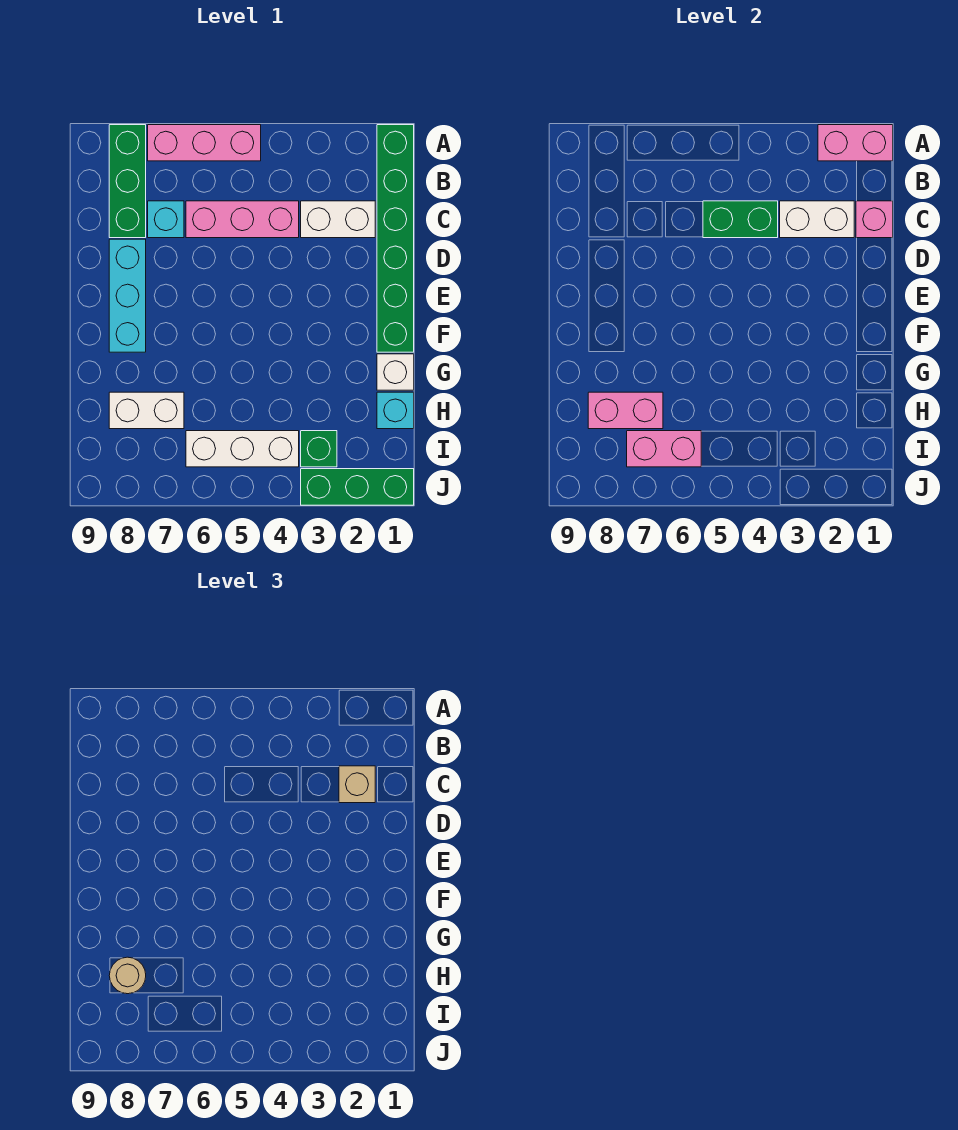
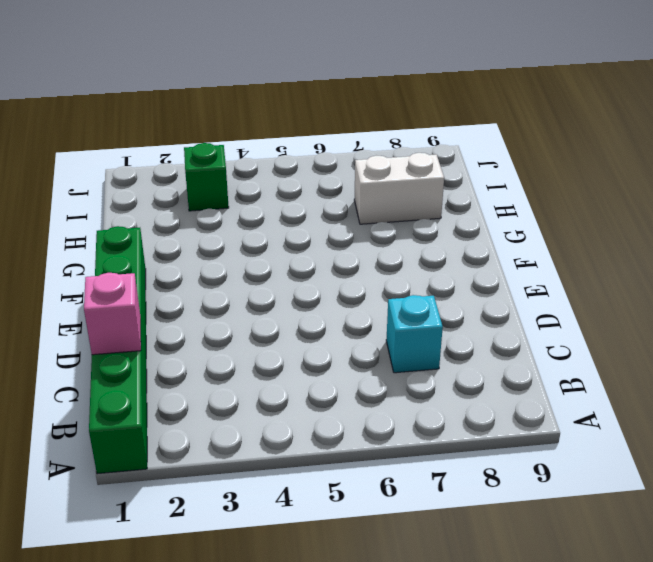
none -> pink 1x3 brick [148,125,261,161]
none -> green 1x3 brick [109,125,146,238]
none -> white 1x2 brick [301,201,375,238]

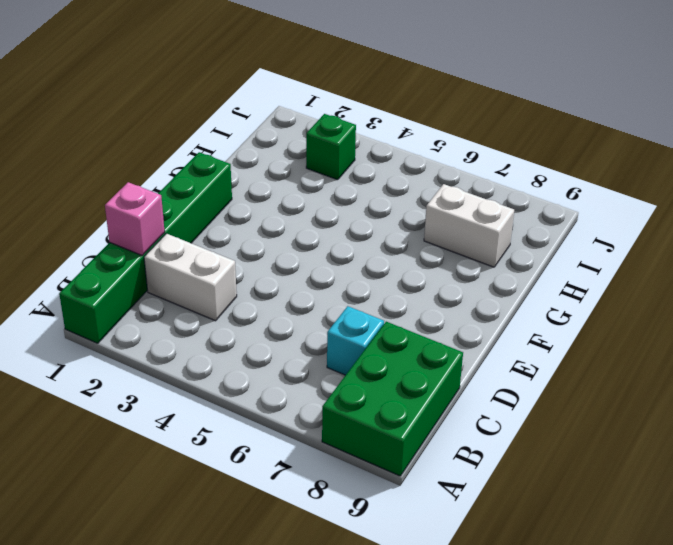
green 2x3 brick [322,322,463,476] -> green 1x3 brick [109,125,146,238]
none -> pink 1x3 brick [148,125,261,161]
none -> pink 1x3 brick [186,201,299,238]
none -> cyan 1x3 brick [109,239,146,352]

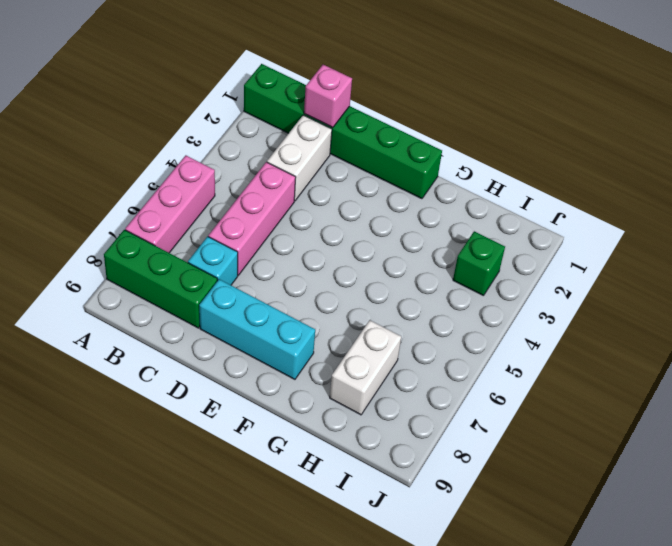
none -> white 1x1 brick [377,354,414,390]
none -> cyan 1x1 brick [377,392,414,429]
none -> white 1x3 brick [186,431,299,467]

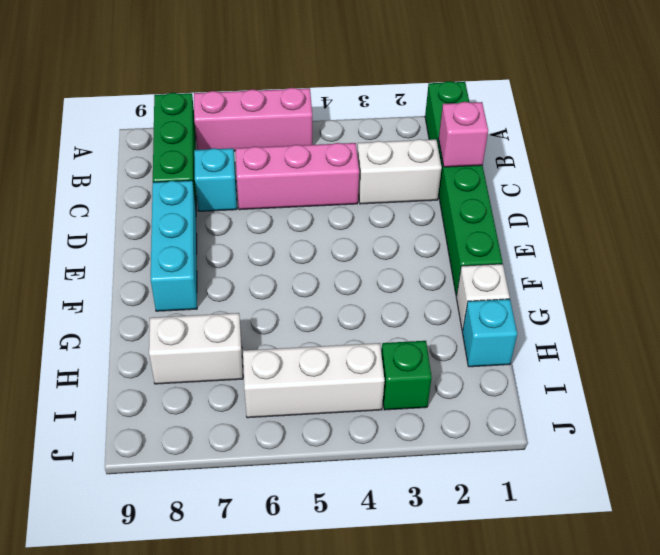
none -> green 1x3 brick [301,469,414,505]
none -> pink 1x2 brick [818,125,893,161]
none -> white 1x2 brick [780,201,854,238]

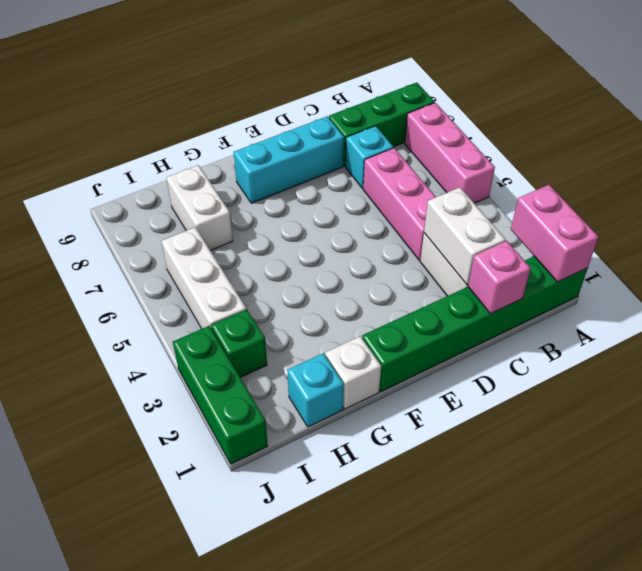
none -> green 1x2 brick [703,201,778,238]
none -> pink 1x2 brick [588,392,663,429]
none -> pink 1x2 brick [627,431,701,467]

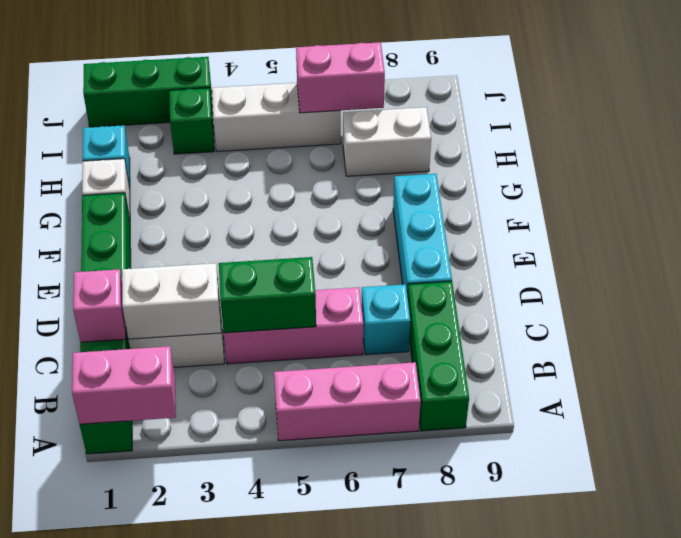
none -> pink 1x2 brick [588,392,663,429]
none -> tan 1x1 brick [339,766,375,803]
none -> tan 1x1 round brick [109,957,146,994]

